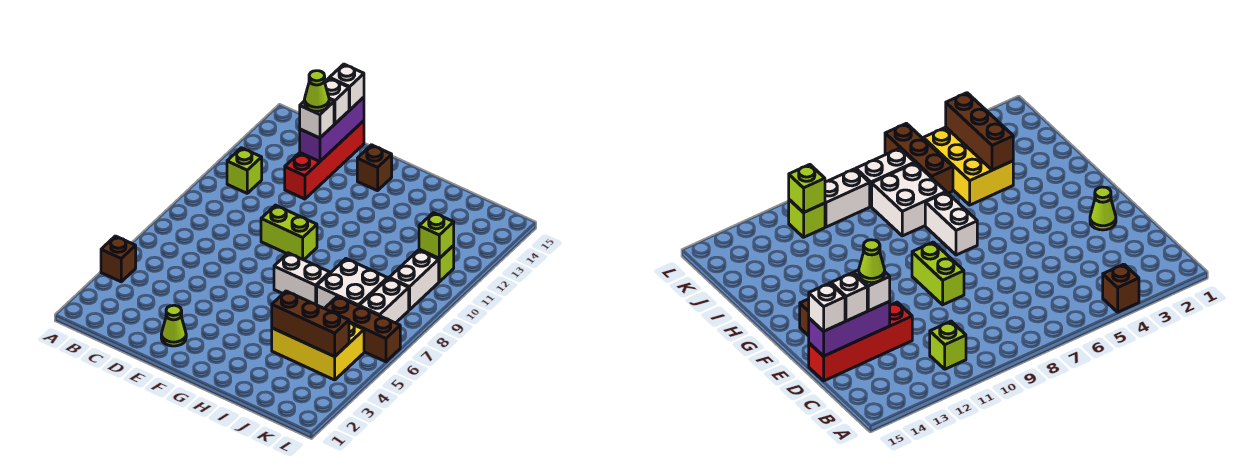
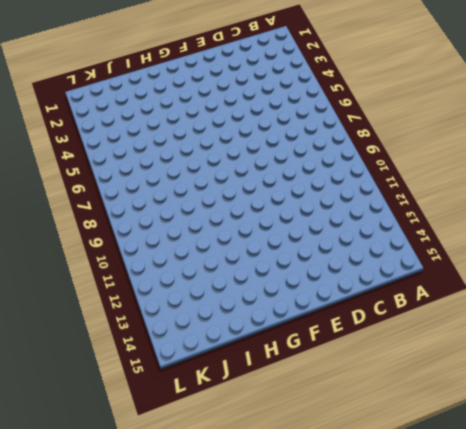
none -> brown 1x1 brick [101,236,136,282]
none -> lime 1x1 brick [227,148,262,193]
none -> red 1x4 brick [285,121,364,199]

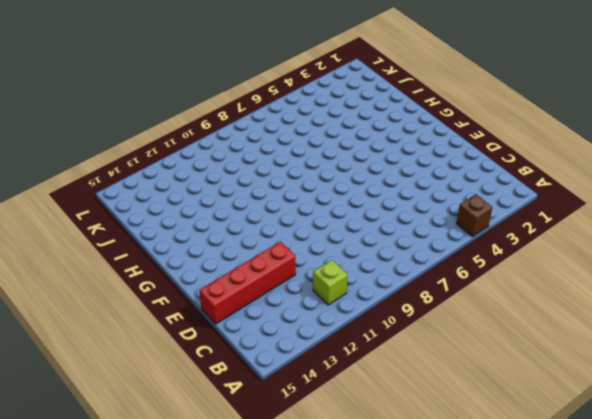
none -> lime 1x1 cone [161,305,186,346]
none -> lime 1x2 brick [261,205,317,260]
none -> brown 1x1 brick [357,145,392,191]

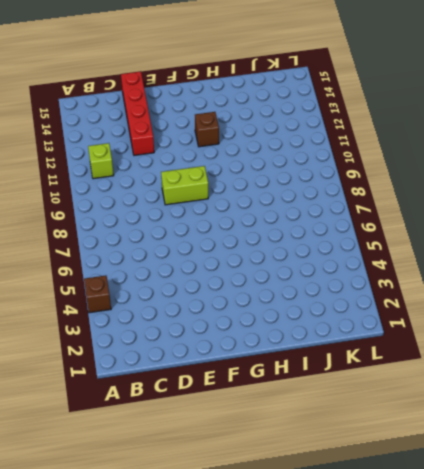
brown 1x1 brick [195,112,219,147] -> brown 1x1 brick moved to [357,145,392,191]
none -> lime 1x1 cone [161,305,186,346]
none -> white 1x2 brick [274,253,330,305]
none -> yellow 2x3 brick [272,323,364,380]

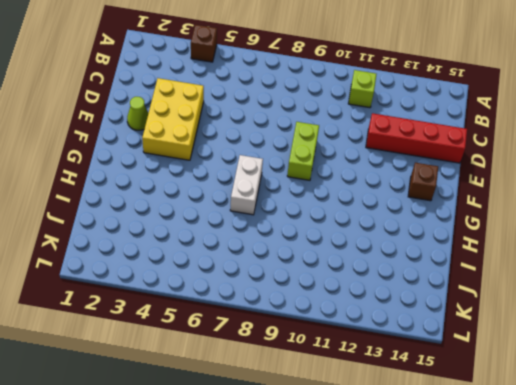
yellow 2x3 brick [142,78,204,160] -> yellow 2x3 brick moved to [272,323,364,380]
none -> white 2x2 brick [317,259,387,308]
none -> brown 1x3 brick [324,296,400,362]
none -> white 1x2 brick [359,278,409,323]

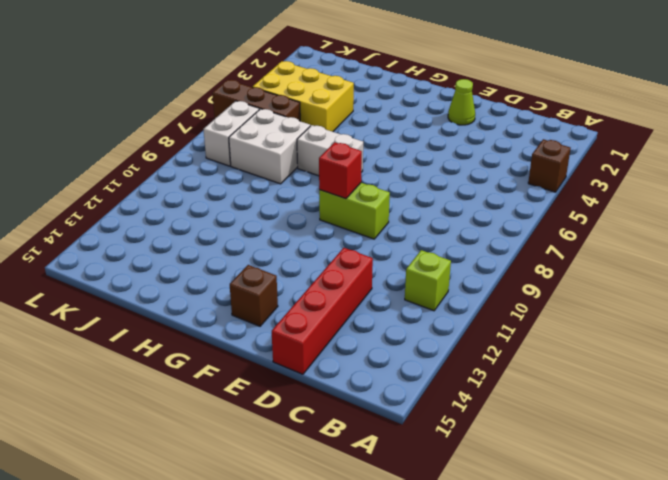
red 1x1 brick [319,142,362,199] -> none
none -> white 1x2 brick [389,250,439,310]
none -> lime 1x1 brick [419,245,454,282]
none -> purple 1x3 brick [300,97,364,161]

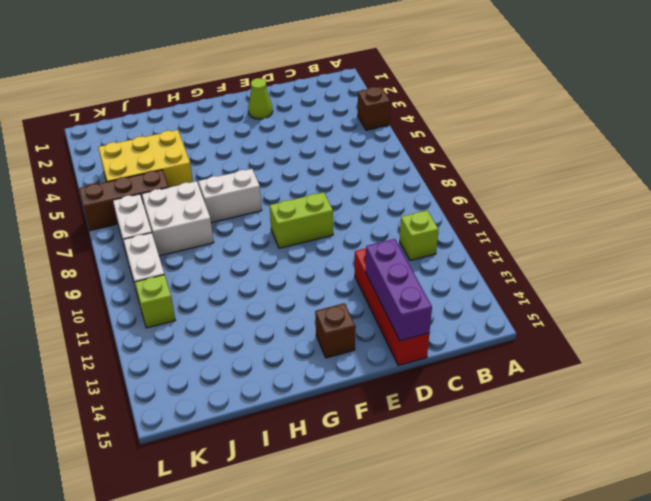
none -> brown 1x3 brick [272,291,349,357]
none -> lime 1x1 brick [419,213,454,258]
none -> white 1x1 brick [300,99,334,138]

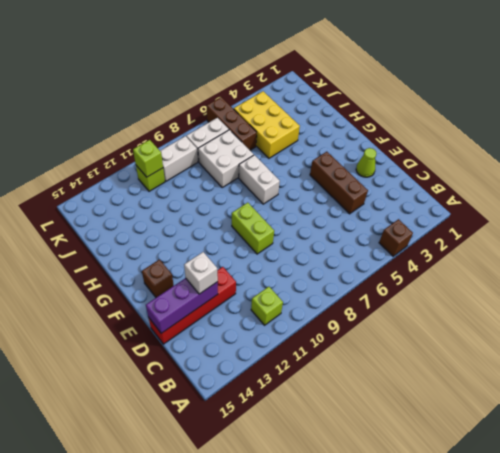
brown 1x3 brick [310,152,368,214] -> brown 1x3 brick moved to [272,291,349,357]
none -> white 1x1 brick [325,78,349,124]
none -> white 1x1 brick [330,64,364,110]
none -> lime 1x1 cone [304,71,329,111]

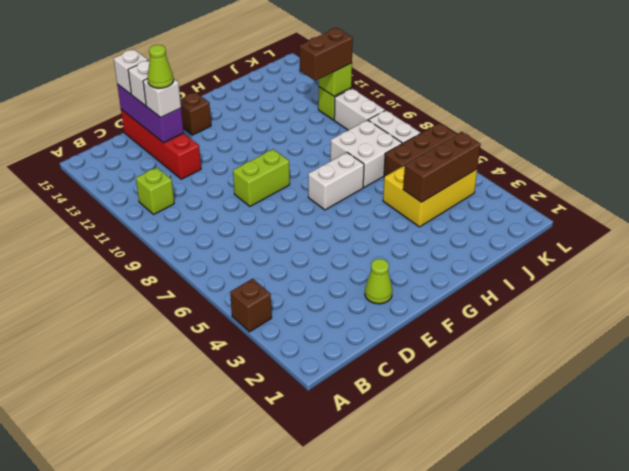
brown 1x2 brick [299,28,353,81] -> none

